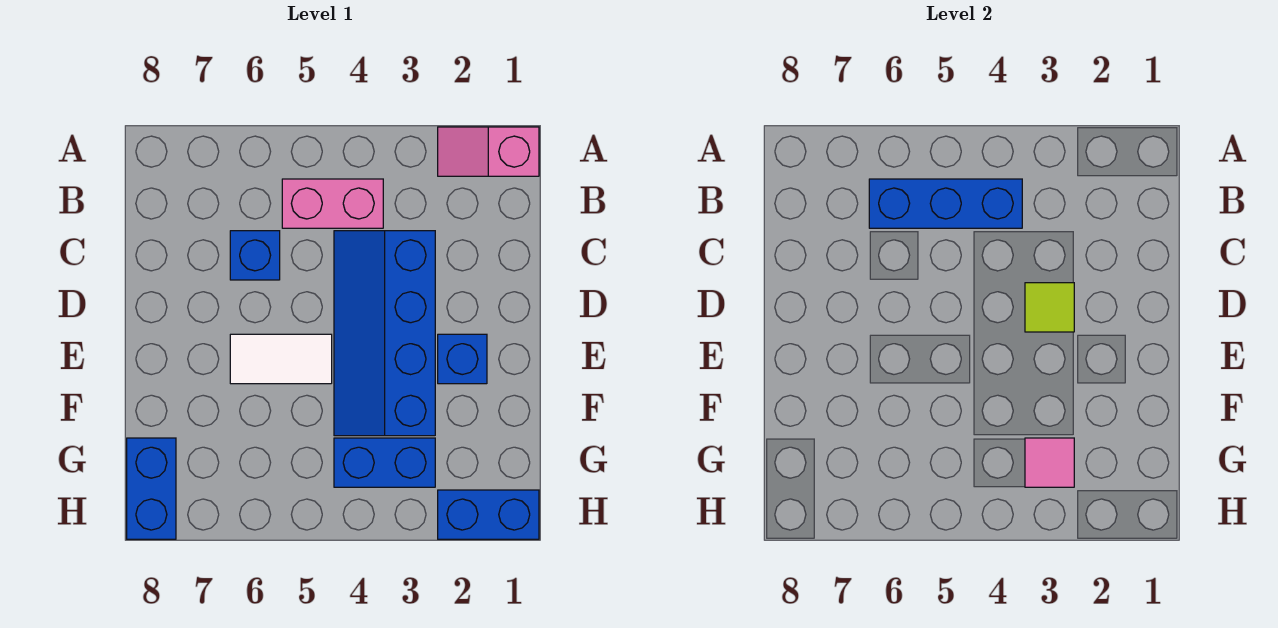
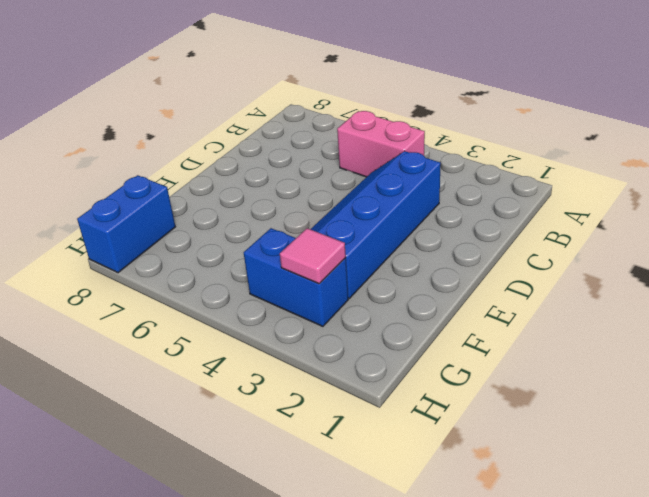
none -> pink 1x2 slope [438,127,539,176]
none -> blue 1x1 brick [230,231,280,280]
none -> blue 1x1 brick [438,334,487,384]

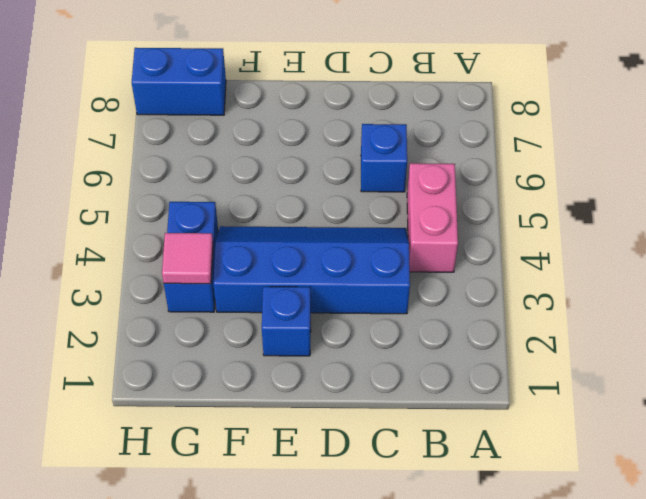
none -> pink 1x2 slope [438,127,539,176]
none -> white 1x2 tile [230,334,332,384]
none -> blue 1x2 brick [438,490,539,539]

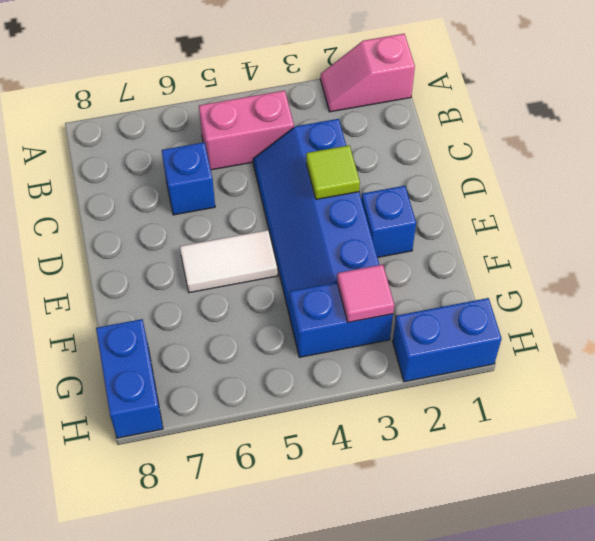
none -> blue 1x3 brick [869,179,1022,228]

